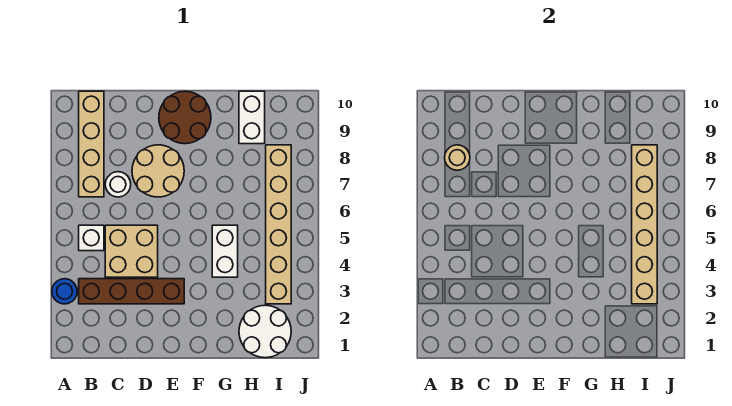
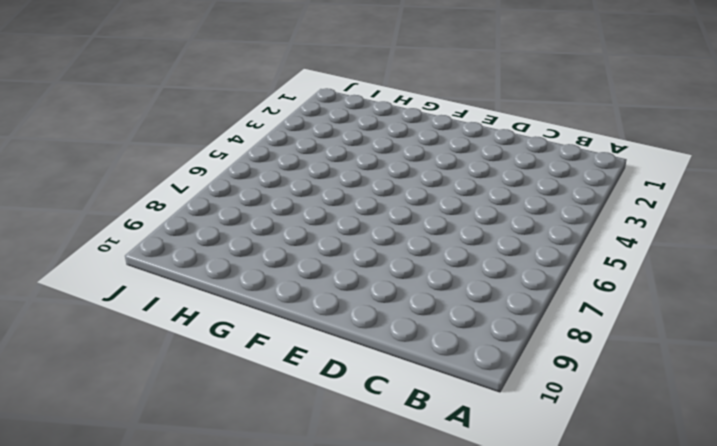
none -> blue 1x1 round brick [52,279,77,304]
none -> brown 1x4 brick [79,279,184,304]
none -> white 1x1 brick [79,225,104,251]

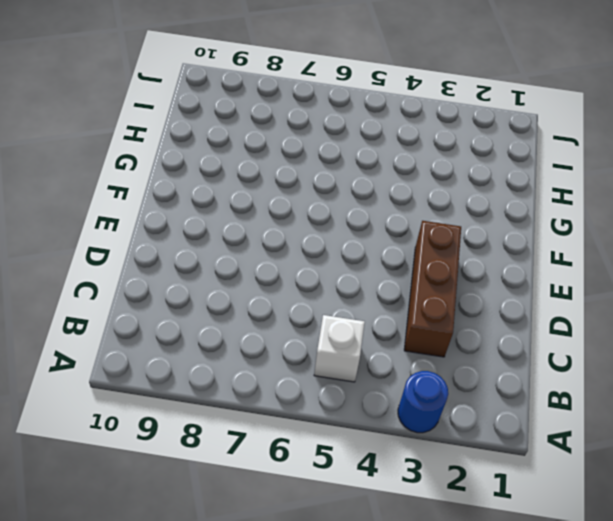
brown 1x3 brick [404,221,461,357] -> brown 1x4 brick [79,279,184,304]
none -> tan 1x4 brick [79,91,104,197]
none -> tan 2x2 brick [105,225,158,277]
none -> white 1x1 round brick [105,172,131,197]

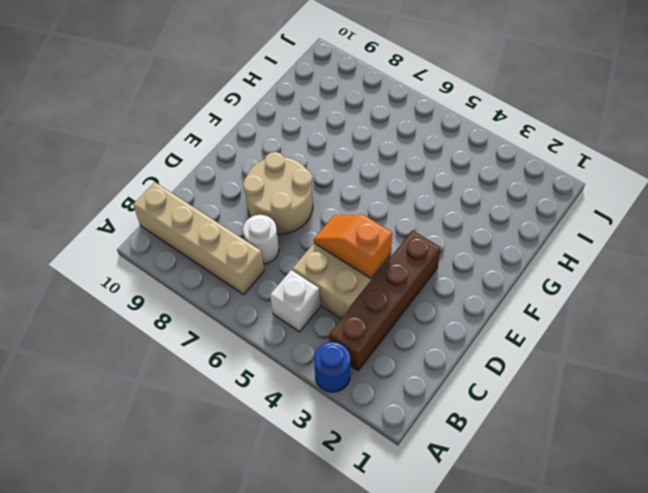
orange 1x2 slope [314,214,392,279] -> none
none -> brown 2x2 round brick [159,91,211,144]
none -> white 1x2 brick [212,225,238,277]
none -> white 2x2 round brick [239,305,291,358]

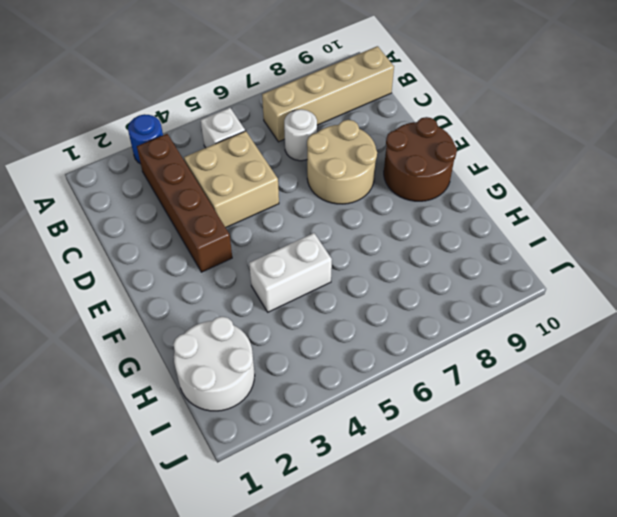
none -> white 1x2 brick [239,91,265,144]
none -> tan 1x6 brick [266,145,291,304]
none -> tan 1x1 round brick [445,145,470,170]

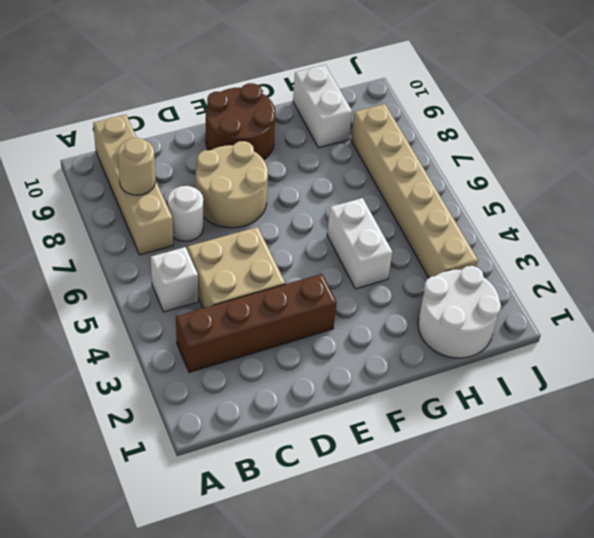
none -> blue 1x1 round brick [52,279,77,304]
none -> tan 1x6 brick [632,145,657,304]

